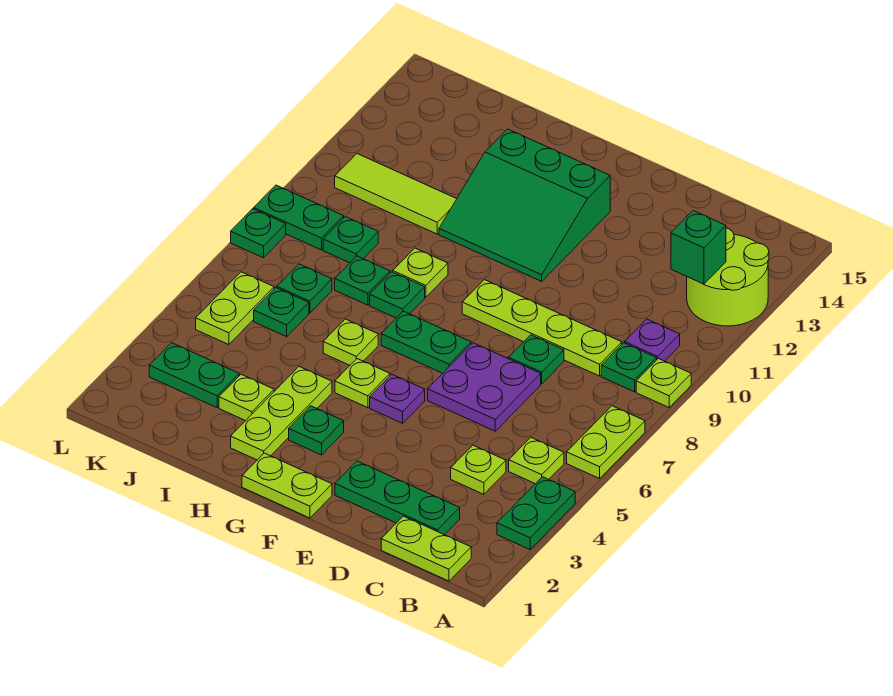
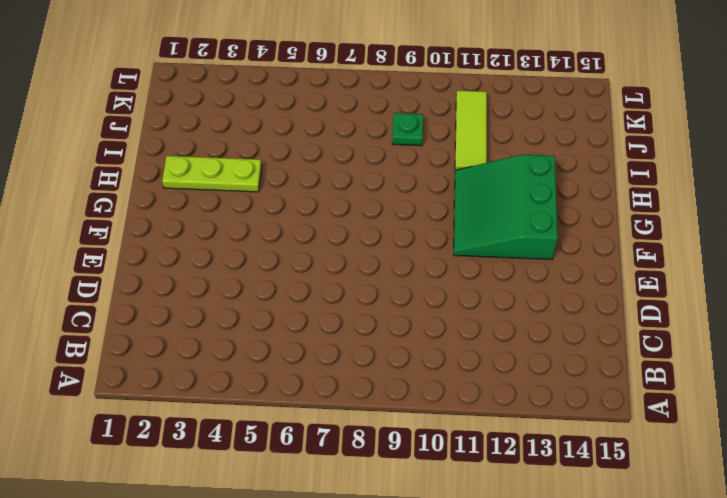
none -> green 1x2 plate [497,477,575,549]
none -> lime 1x2 plate [567,406,645,479]
none -> lime 1x1 plate [636,359,691,407]
none -> lime 2x2 round brick [687,228,769,326]

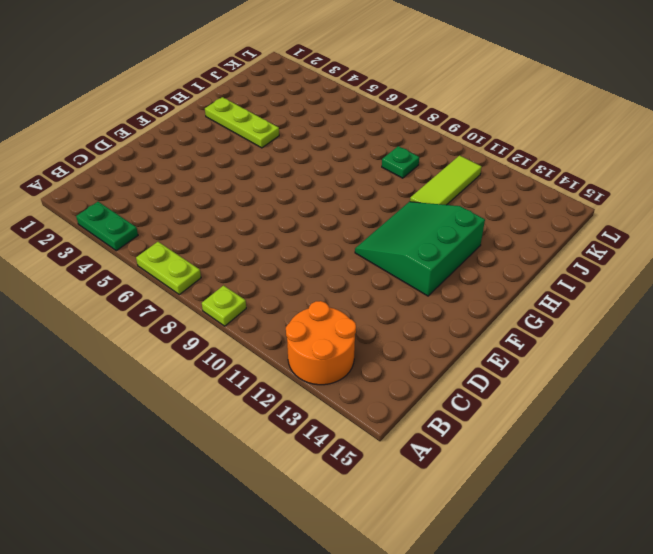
orange 2x2 round brick [286,301,356,385] -> lime 2x2 round brick [687,228,769,326]
none -> lime 1x2 plate [381,516,471,581]
none -> lime 1x1 plate [509,438,564,484]
none -> green 1x1 plate [601,343,657,392]
none -> purple 1x1 plate [625,319,680,361]

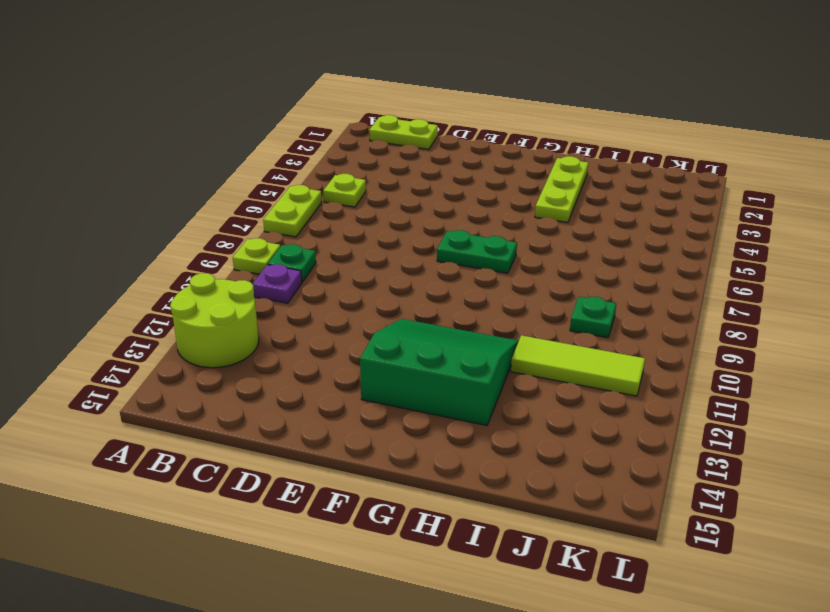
none -> green 1x2 plate [497,477,575,549]
none -> green 1x3 plate [335,461,460,535]
none -> lime 1x1 plate [451,445,506,494]
none -> lime 1x4 plate [462,280,622,376]

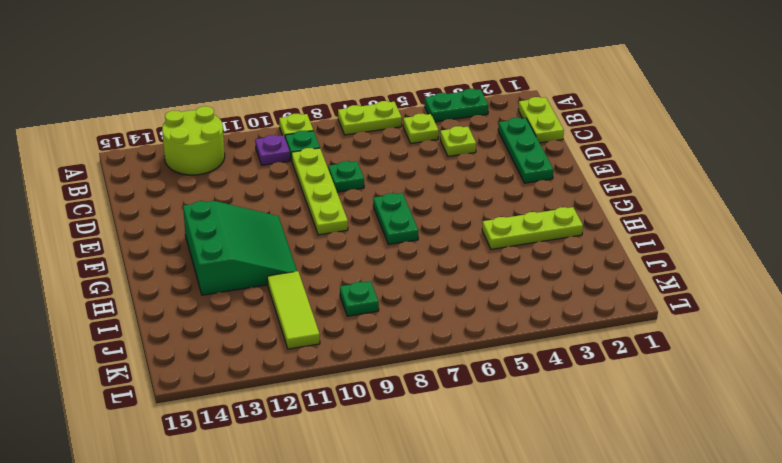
none -> purple 2x2 plate [428,343,541,431]
none -> lime 1x2 plate [242,453,332,518]
none -> purple 1x1 plate [370,374,425,423]
none -> green 1x1 plate [289,406,344,455]

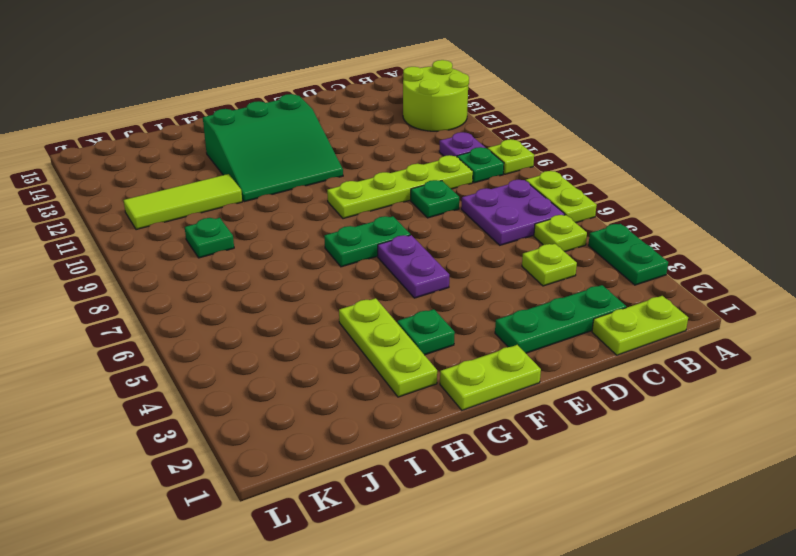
purple 2x2 plate [461,180,565,245] -> purple 2x2 plate moved to [428,343,541,431]
purple 1x2 plate [378,235,449,298] -> purple 1x1 plate [370,374,425,423]
none -> lime 1x1 plate [335,359,390,408]
none -> lime 1x1 plate [323,319,378,365]
none -> green 1x1 plate [370,272,425,318]
none -> lime 1x1 plate [393,248,448,297]

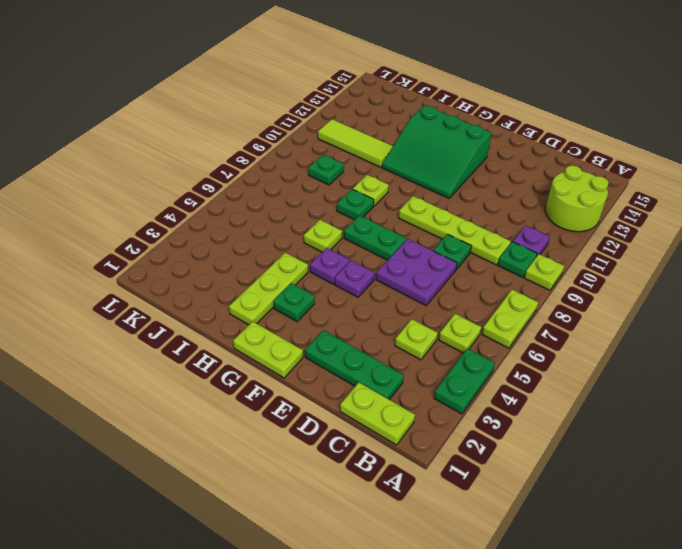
purple 1x1 plate [310,248,350,284] -> lime 1x1 plate [335,359,390,408]
none -> lime 1x1 plate [219,374,274,421]
none -> green 1x1 plate [335,256,390,305]
none -> green 1x2 plate [149,343,239,407]
none -> green 1x1 plate [254,288,309,337]

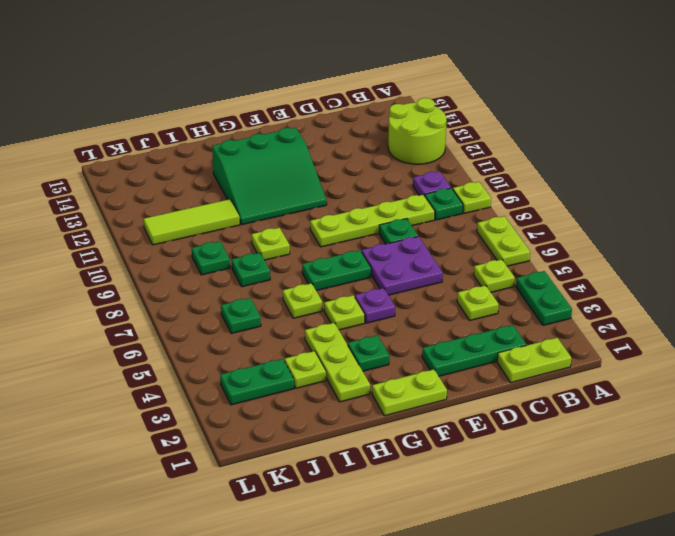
none -> green 1x1 plate [370,272,425,318]
none -> green 1x1 plate [277,264,332,313]
none -> lime 1x2 plate [196,272,274,345]
none -> green 1x2 plate [254,185,344,250]

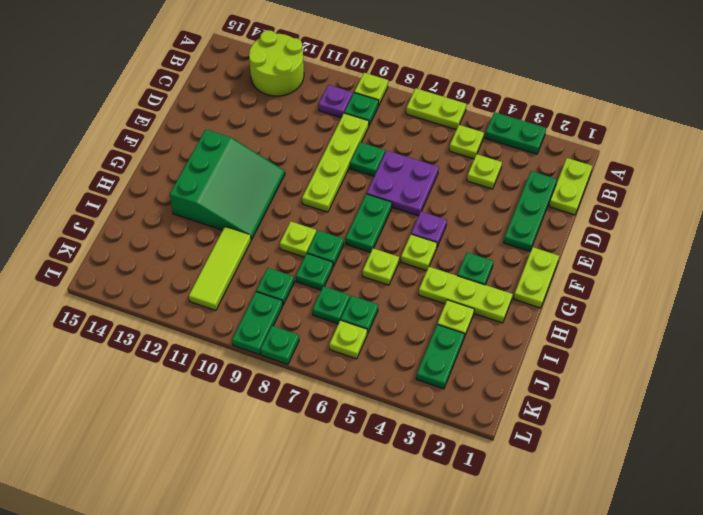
lime 1x1 plate [329,320,367,359] -> lime 1x2 plate [196,272,274,345]
none -> green 1x1 brick [671,211,726,284]

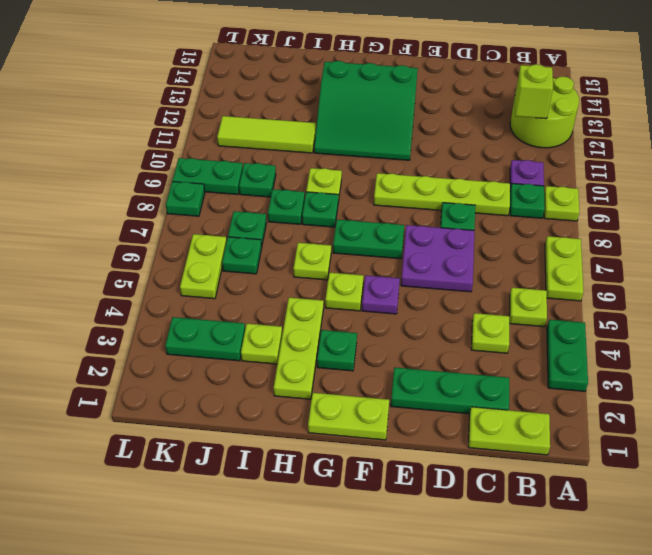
lime 1x1 brick [515,64,553,119] -> green 1x1 brick [671,211,726,284]

